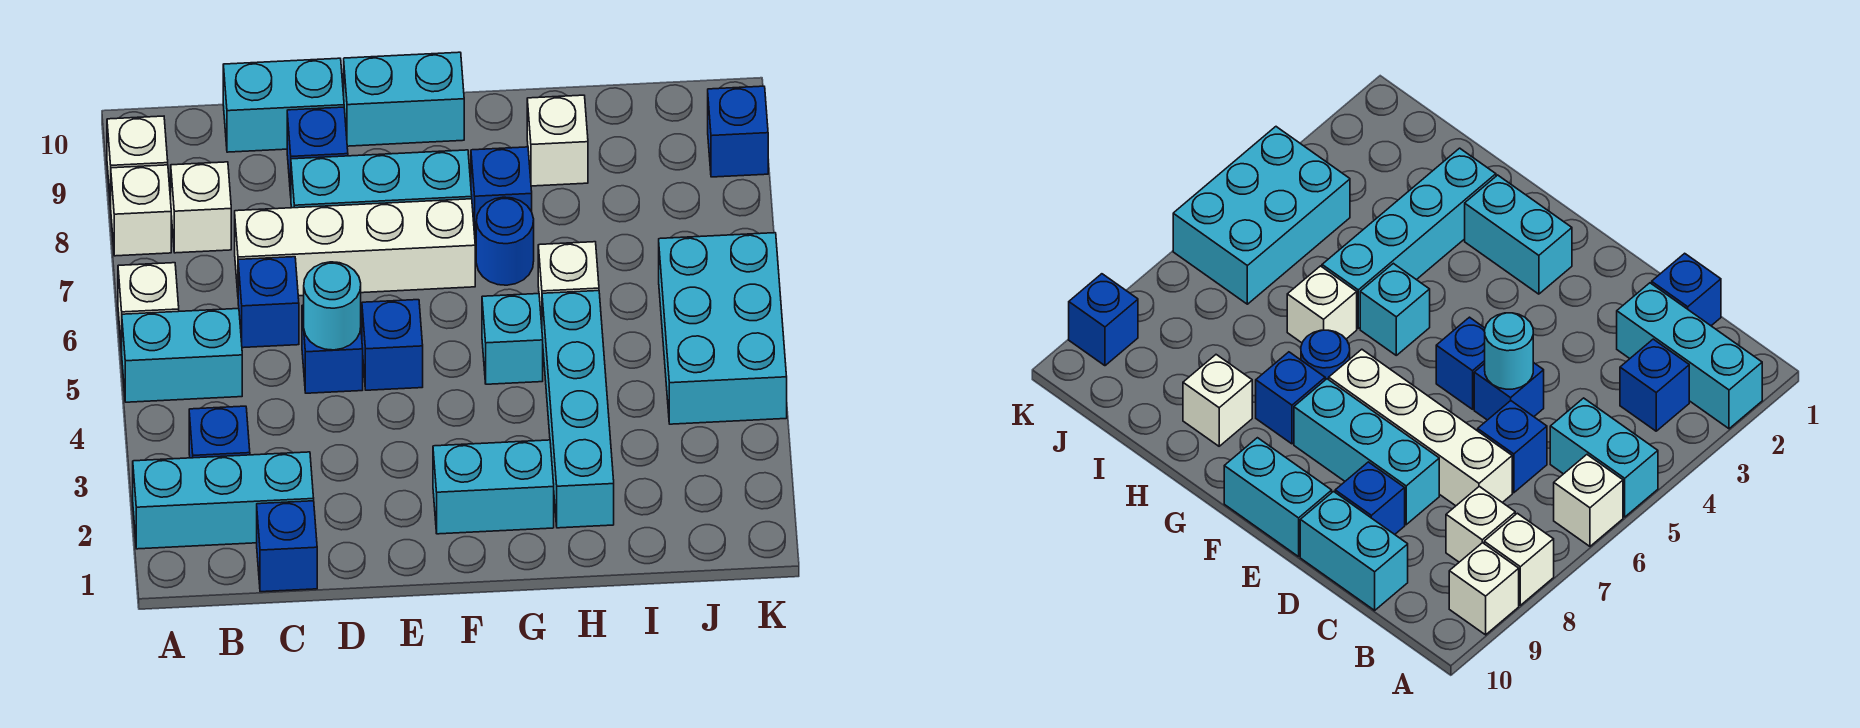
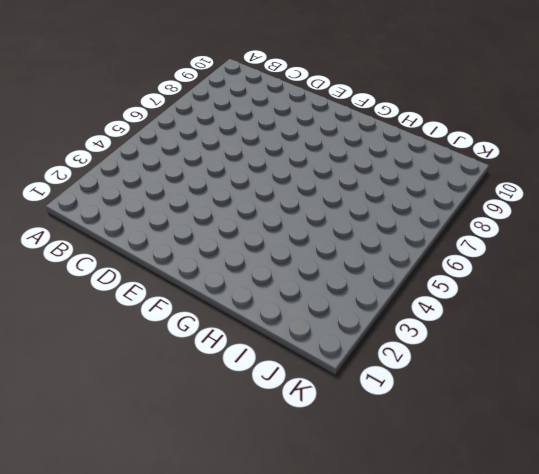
none -> cyan 1x3 brick [133,452,314,549]
none -> cyan 1x2 brick [122,309,242,402]
none -> white 1x1 brick [118,263,179,352]

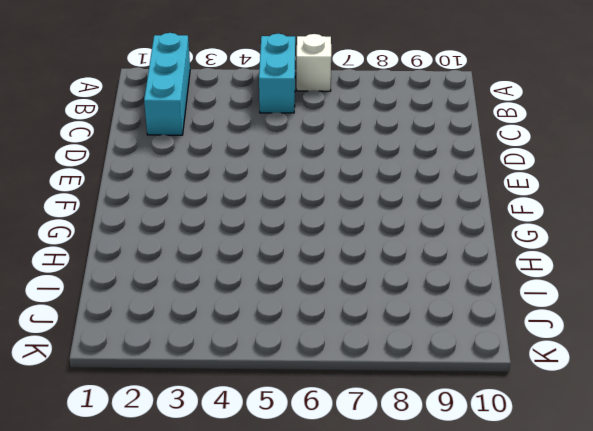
none -> white 1x1 brick [111,165,171,256]
none -> white 1x1 brick [107,116,168,206]
none -> blue 1x1 brick [189,406,250,458]

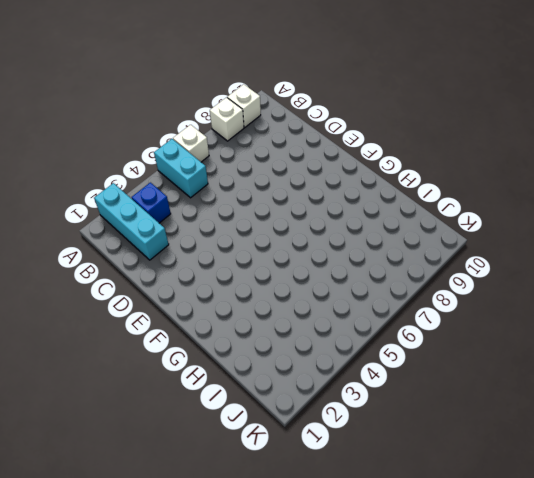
none -> white 1x1 brick [171,162,231,253]
none -> blue 1x1 brick [257,501,317,592]
none -> blue 1x1 brick [238,257,299,348]

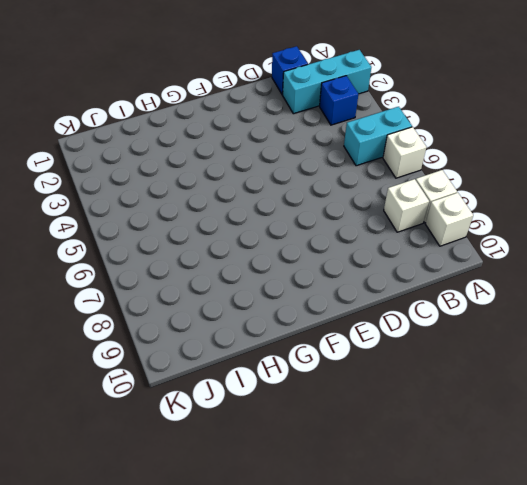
none -> blue 1x1 brick [238,257,299,348]
none -> white 1x4 brick [235,199,475,296]
none -> cyan 1x2 brick [223,58,344,152]

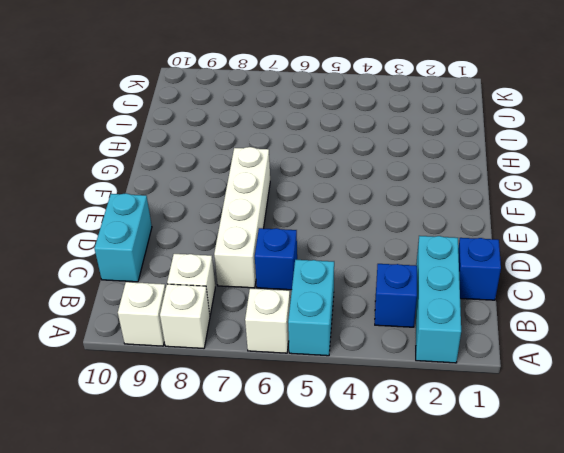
none -> blue 1x1 brick [302,305,363,393]
none -> cyan 1x3 brick [291,150,472,208]
none -> blue 1x1 brick [287,107,348,195]

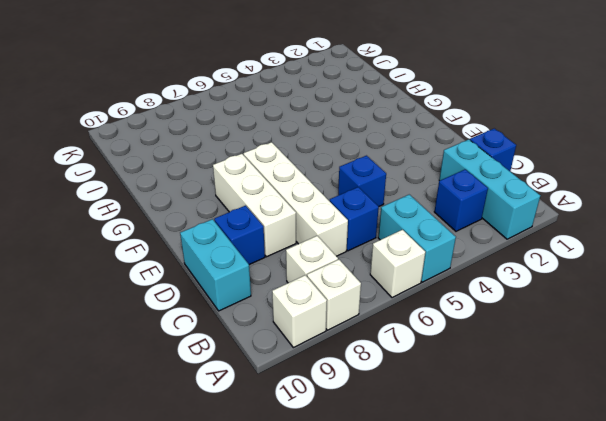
white 1x3 brick [213,154,296,257] -> cyan 1x3 brick [291,150,472,208]
none -> blue 1x1 brick [362,300,423,390]
none -> cyan 1x2 brick [344,52,464,146]
none -> cyan 1x2 brick [433,440,554,534]

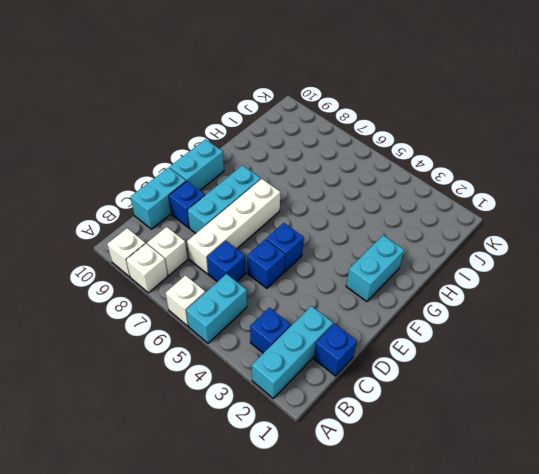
none -> cyan 1x1 brick [482,294,543,384]
none -> blue 1x1 round brick [476,197,534,285]
none -> blue 1x1 brick [471,147,532,238]

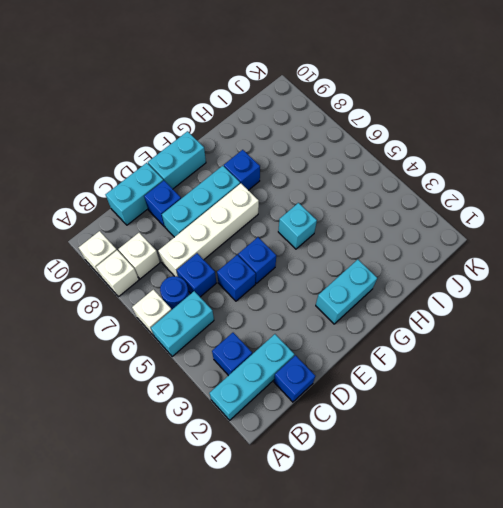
blue 1x1 round brick [160,276,189,310] -> blue 1x1 round brick moved to [476,197,534,285]
none -> cyan 1x4 brick [542,291,614,528]
none -> white 1x1 brick [538,242,599,324]
none -> white 1x1 brick [527,95,588,186]

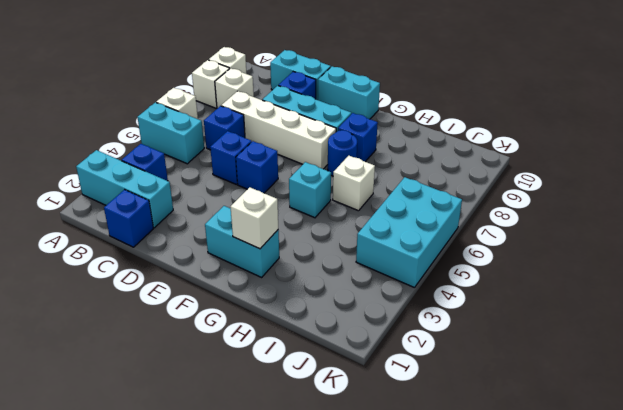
white 1x1 brick [231,187,278,249] -> white 1x1 brick moved to [527,95,588,186]
none -> cyan 1x4 brick [542,291,614,528]
none -> blue 1x1 brick [708,86,768,177]
none -> cyan 1x1 round brick [304,262,361,350]

